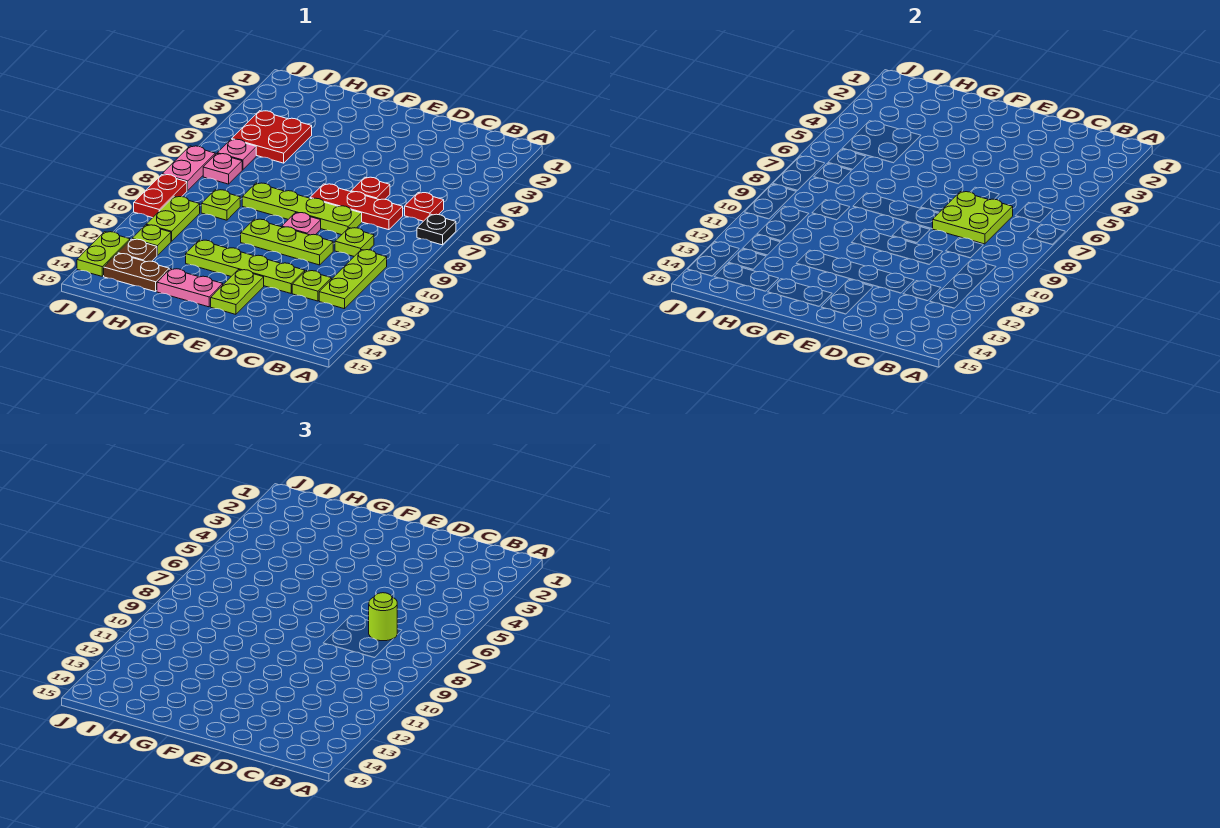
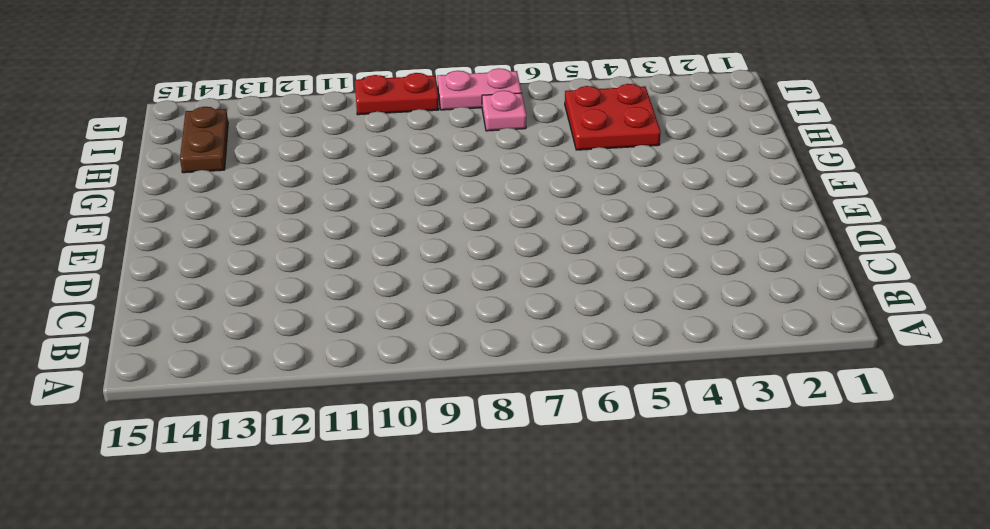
none -> black 1x1 plate [417,214,456,245]
none -> red 1x1 plate [405,193,444,221]
none -> lime 1x3 plate [319,250,387,309]

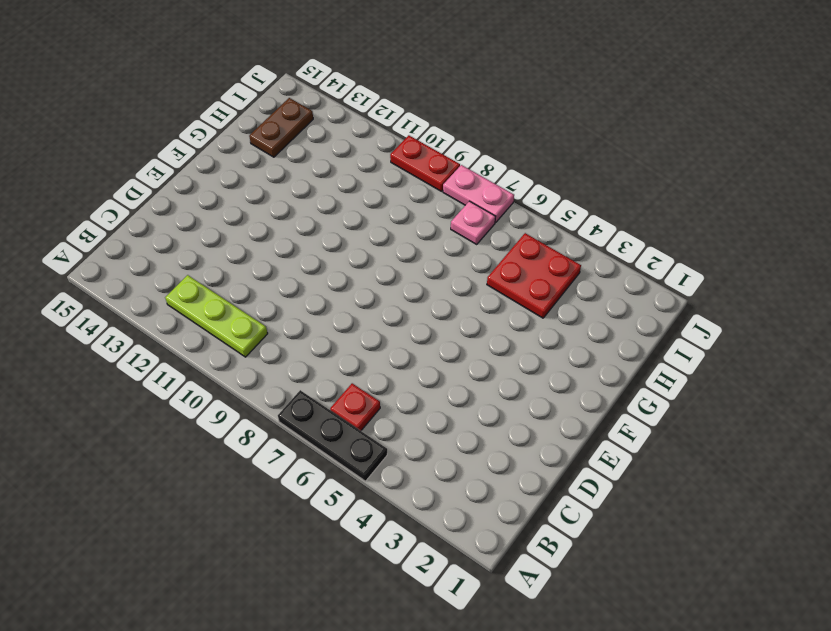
black 1x3 plate [278,390,387,481] -> black 1x1 plate [417,214,456,245]
none -> red 1x3 plate [310,184,403,230]
none -> lime 1x1 plate [335,228,374,256]
none -> lime 1x1 plate [292,271,331,301]

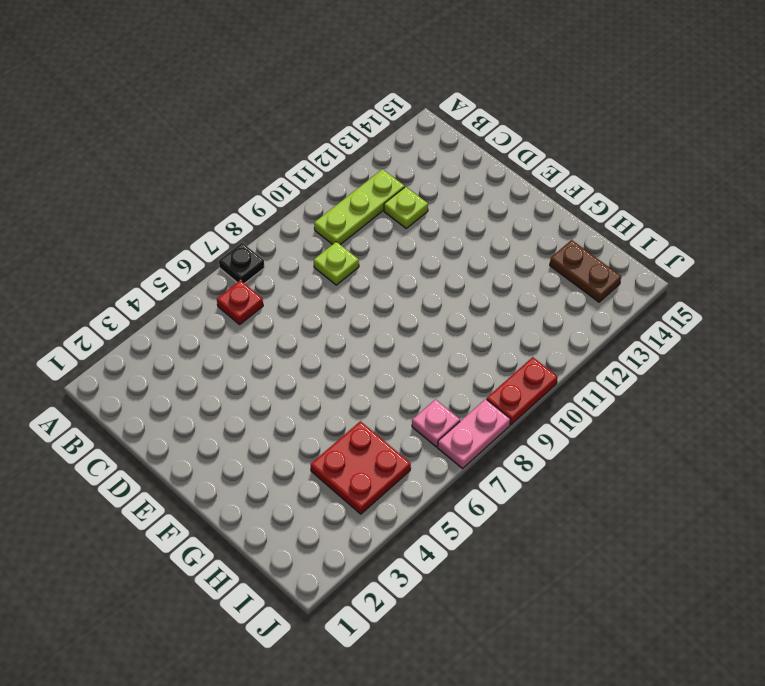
none -> red 1x3 plate [310,184,403,230]
none -> red 1x1 plate [351,177,390,200]
none -> lime 1x4 plate [242,183,362,235]

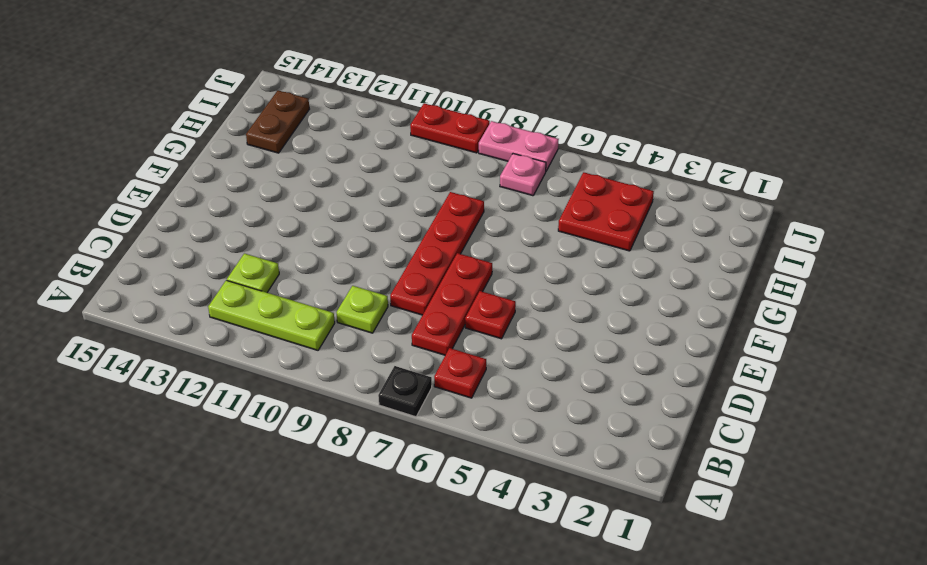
red 1x4 plate [390,192,484,315] -> lime 1x4 plate [242,183,362,235]
none -> lime 1x3 plate [241,219,333,265]
none -> lime 1x4 plate [186,240,305,293]
none -> pink 1x1 plate [282,213,321,235]

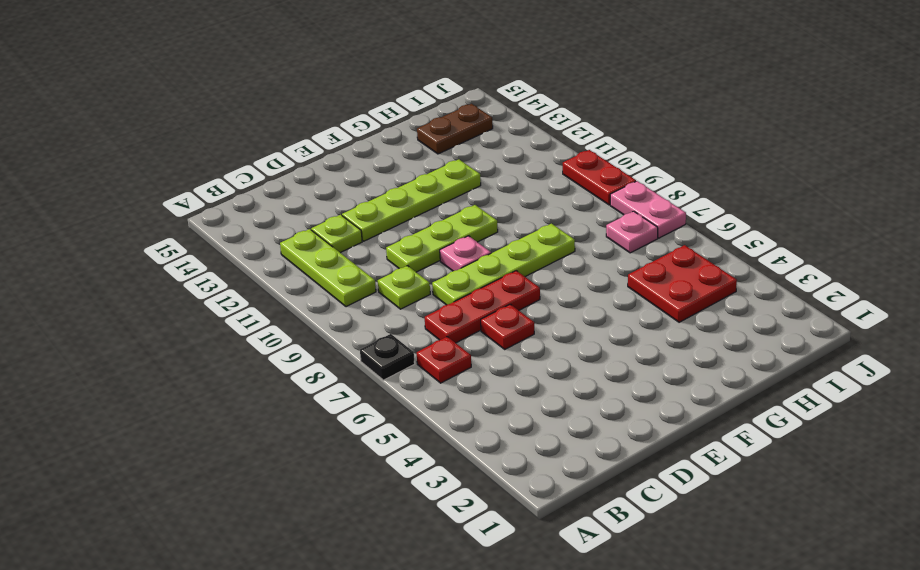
none -> lime 1x2 plate [211,270,264,314]
none -> pink 1x2 plate [157,269,223,307]
none -> lime 1x1 plate [201,190,240,220]

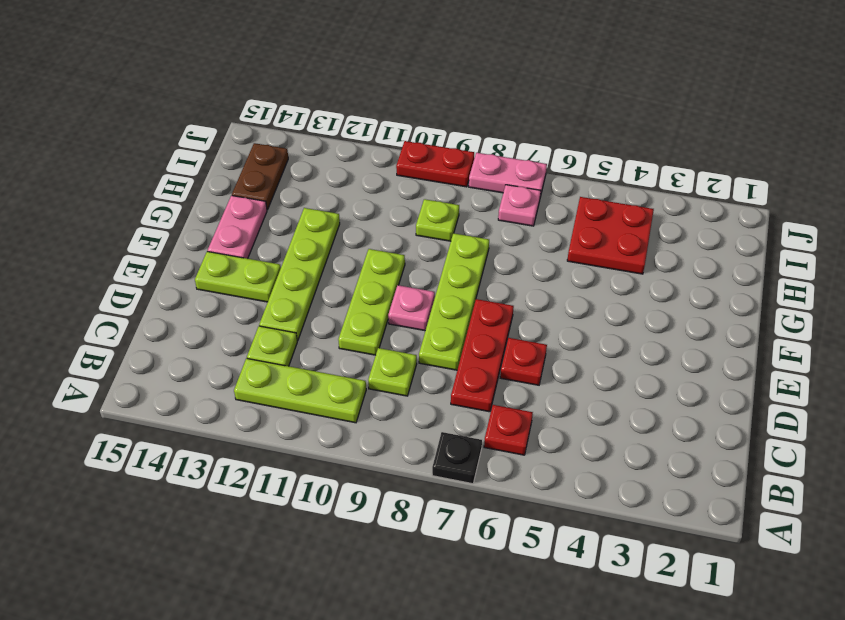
none -> pink 1x1 plate [217,139,256,170]
none -> lime 1x2 plate [146,196,200,241]
none -> lime 1x1 plate [132,225,171,256]

